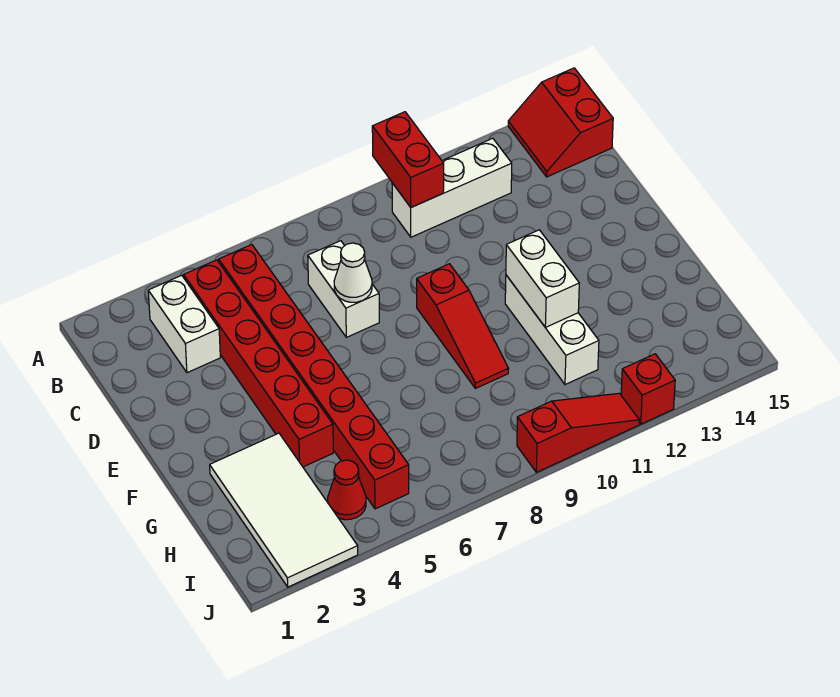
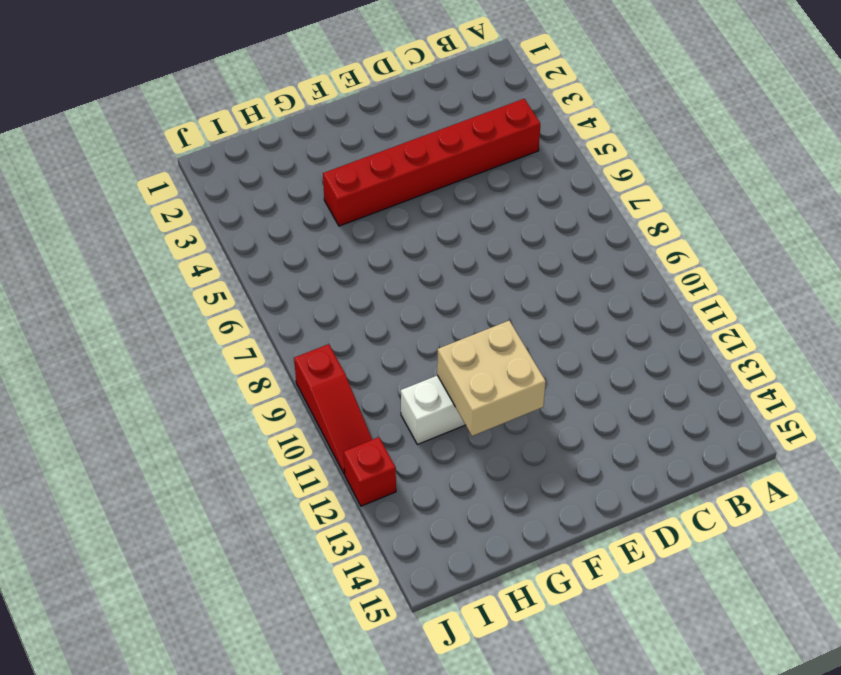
tan 2x2 brick [437,320,546,436] -> white 1x2 brick [506,230,579,327]
none -> red 2x2 slope [508,68,613,177]
none -> white 1x2 brick [148,275,220,373]
none -> red 1x8 brick [219,245,409,509]

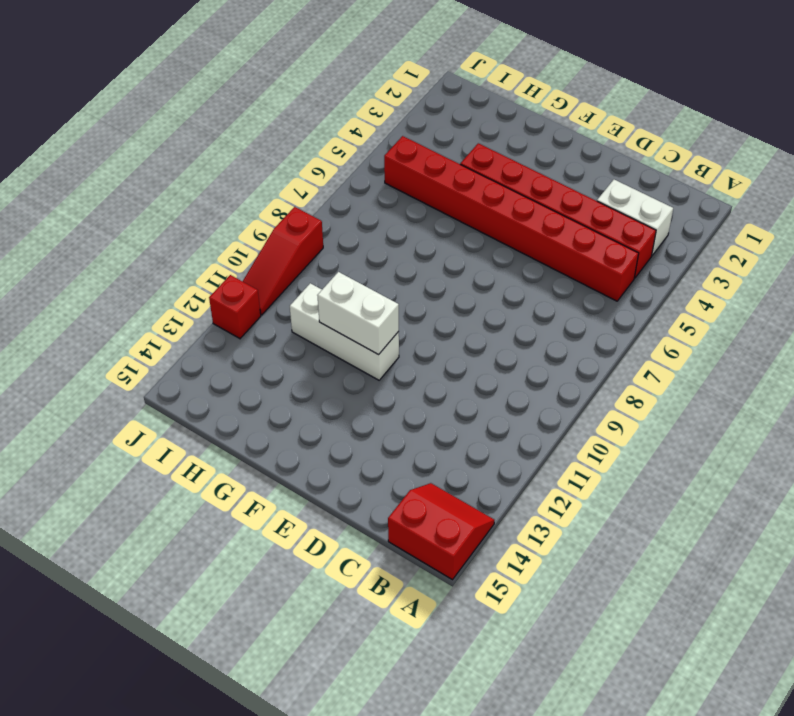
none -> white 1x3 brick [392,138,512,237]
none -> white 1x2 brick [308,241,379,337]
none -> red 1x3 slope [417,264,509,388]

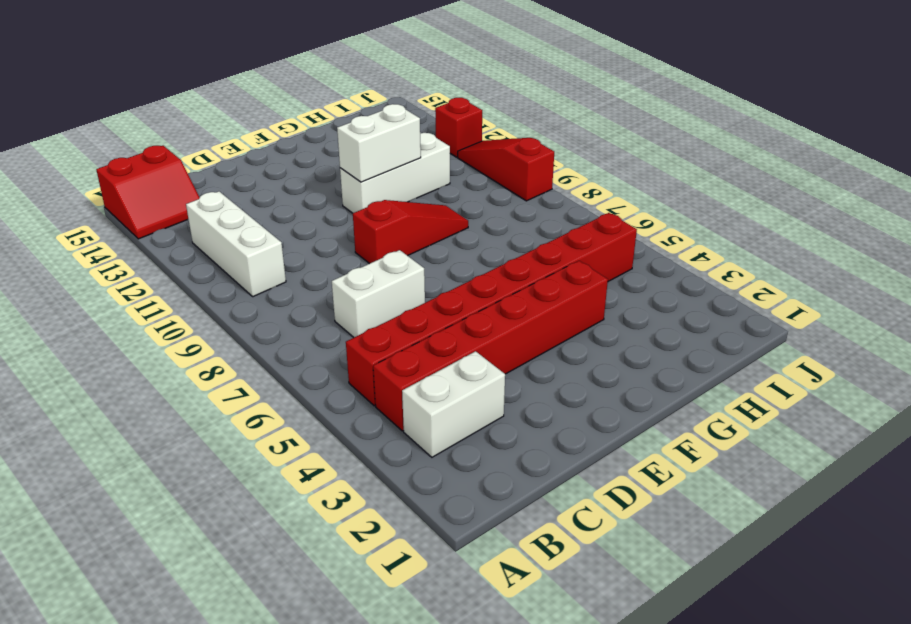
none -> white 2x4 tile [210,433,358,587]
none -> red 1x1 cone [328,460,366,520]
none -> red 1x2 brick [372,112,444,207]

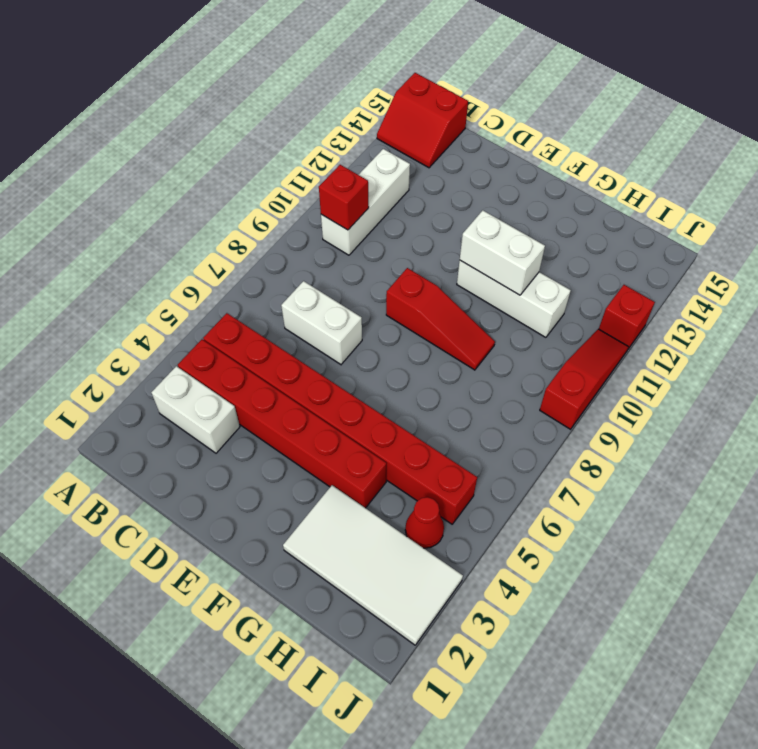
red 1x1 brick [319,165,369,230] -> red 1x2 brick [372,112,444,207]
none -> white 1x1 cone [334,243,372,302]

